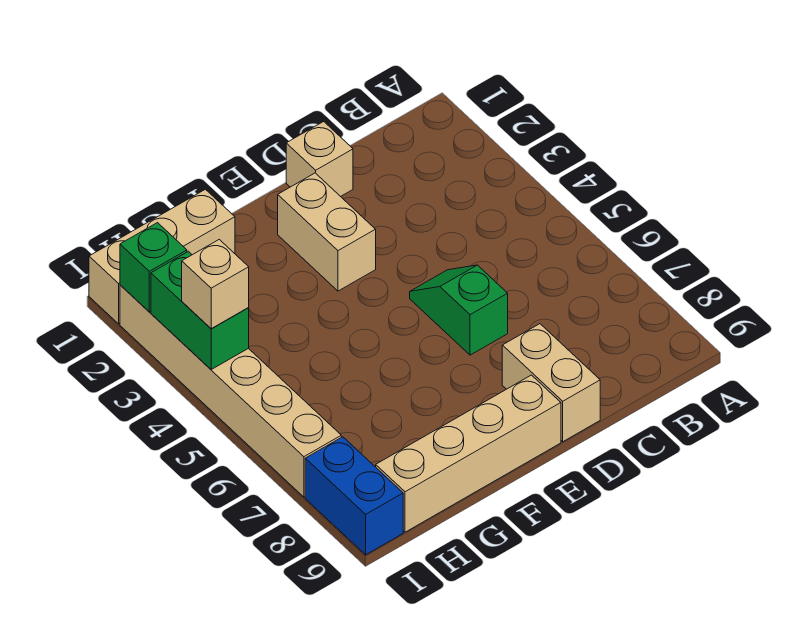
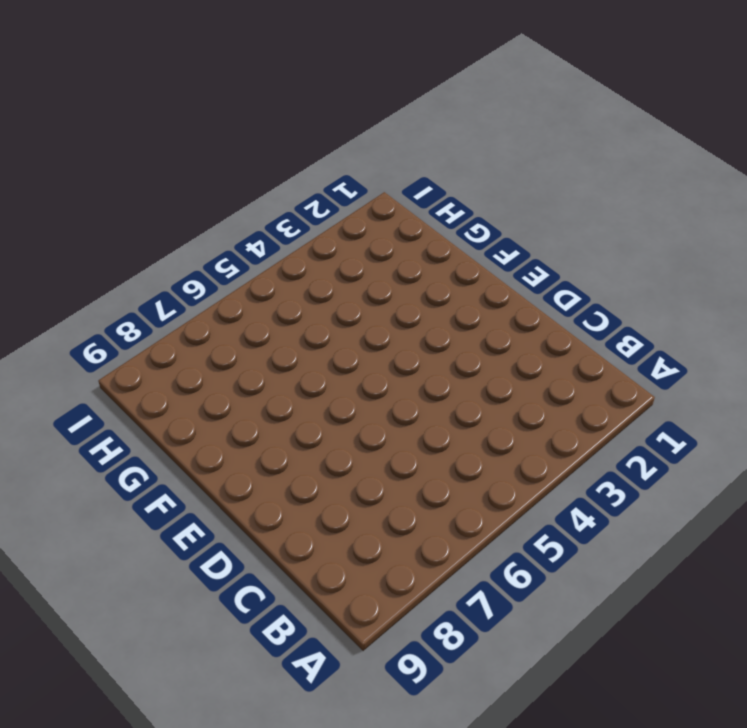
none -> tan 1x1 brick [286,122,353,197]
none -> green 1x2 slope [410,265,508,355]

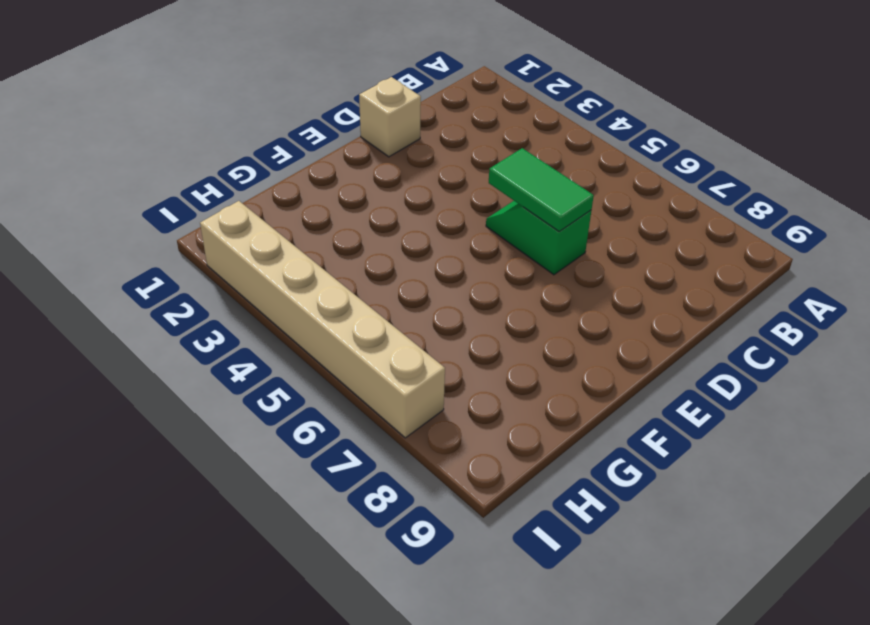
green 1x2 tile [489,148,594,232] -> none
none -> tan 1x2 brick [502,324,600,442]
none -> tan 1x2 brick [278,173,376,291]

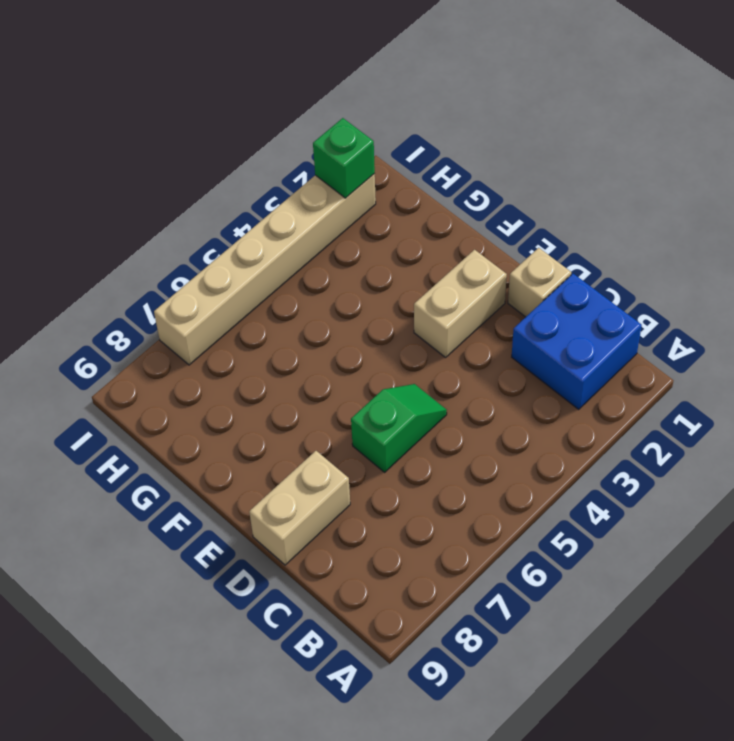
blue 2x2 brick [512,274,642,409] -> none
none -> tan 1x4 brick [376,375,561,532]
none -> tan 1x3 brick [89,189,235,324]

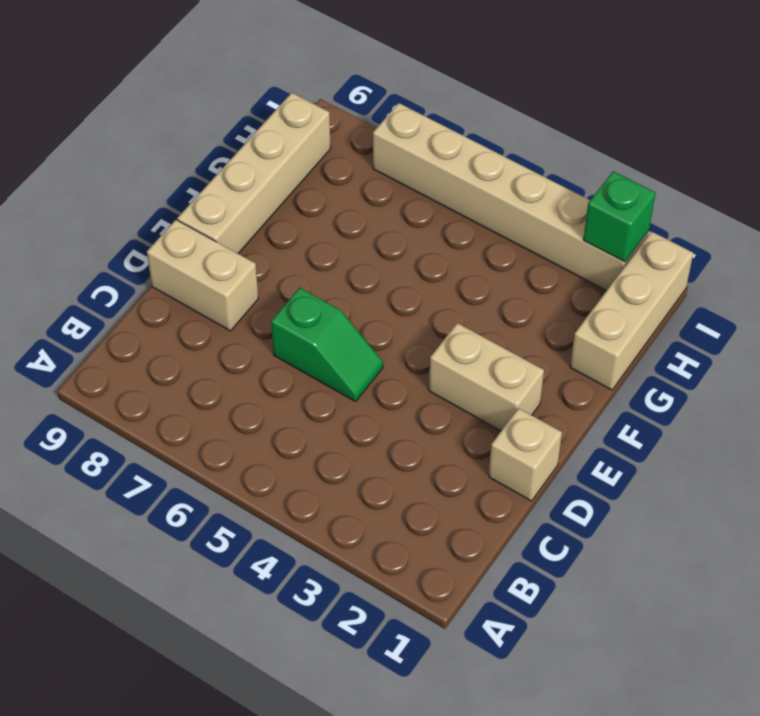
none -> blue 1x2 brick [305,437,403,555]
none -> green 1x2 brick [151,251,249,369]

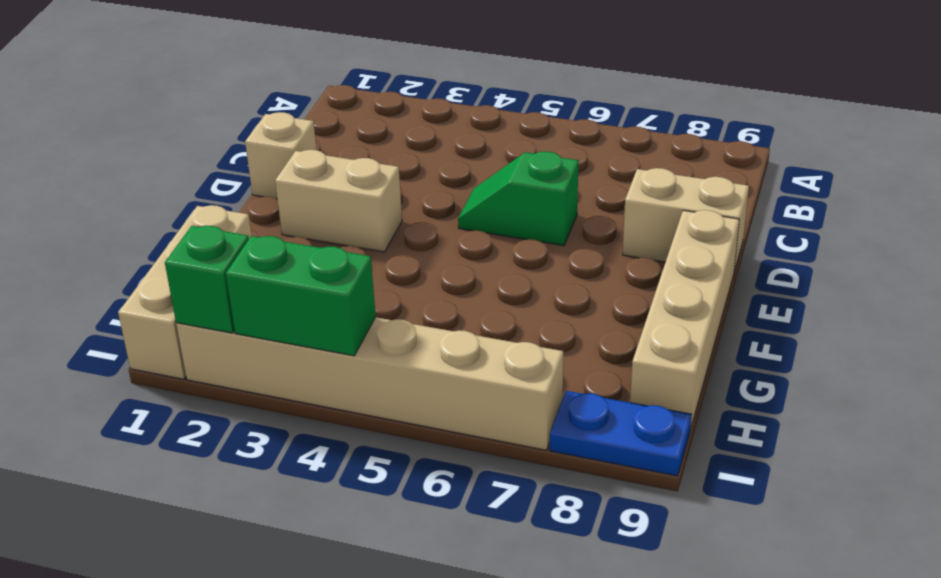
blue 1x2 plate [550,391,692,476] -> blue 1x2 brick [305,437,403,555]
none -> tan 1x1 brick [182,239,249,329]

